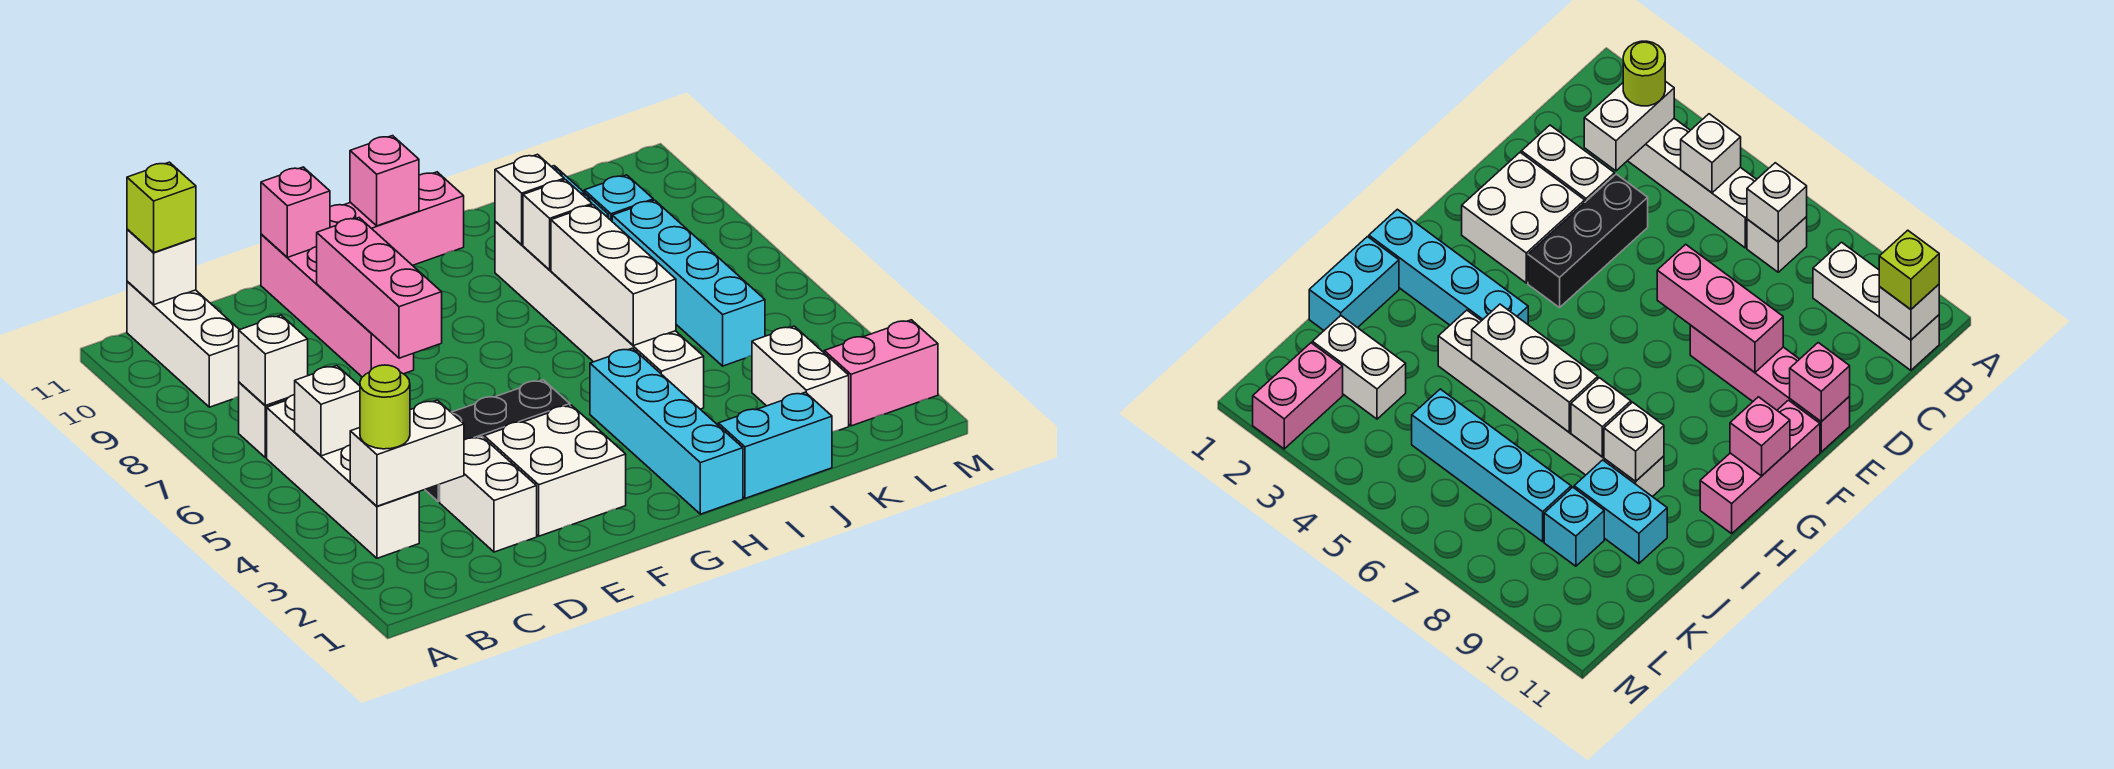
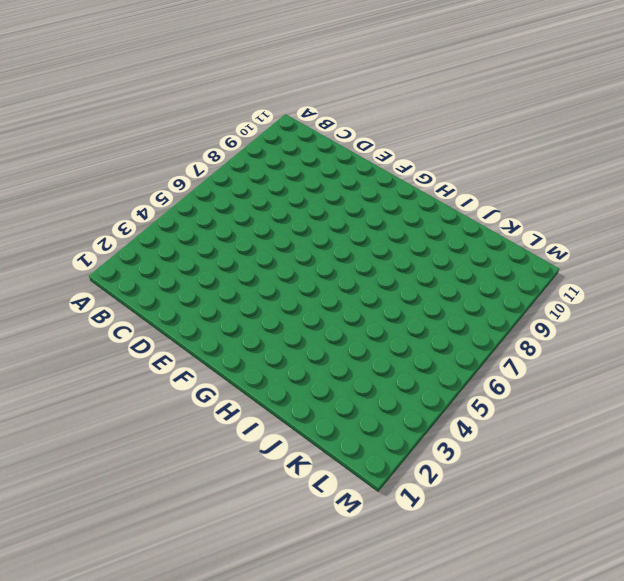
none -> white 1x4 brick [267,395,419,558]
none -> white 1x1 brick [239,382,287,458]
none -> white 1x3 brick [127,281,239,407]

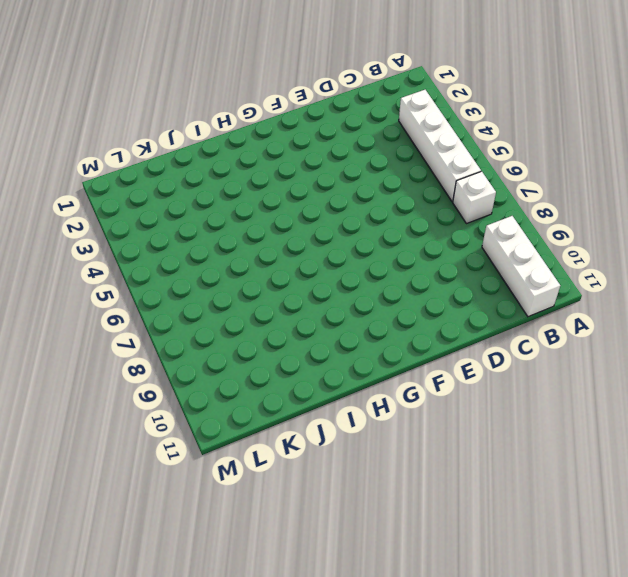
none -> white 1x2 brick [440,437,537,552]
none -> black 1x3 brick [425,380,570,502]
none -> white 2x2 brick [484,405,626,536]

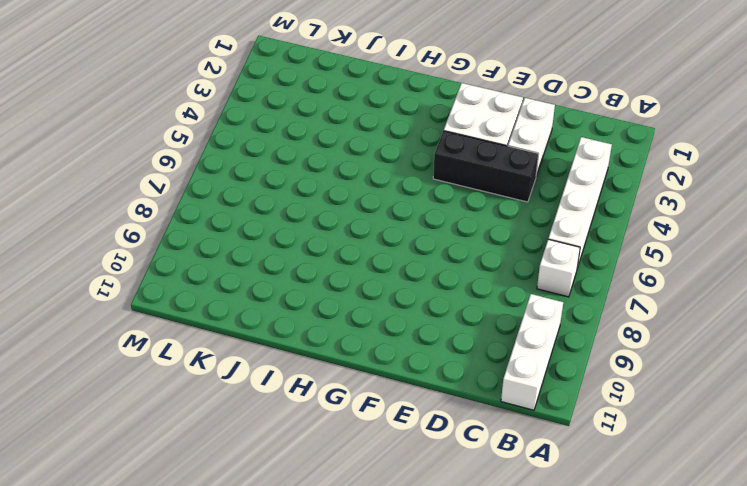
none -> pink 1x4 brick [261,234,414,377]
none -> pink 1x3 brick [330,172,464,266]
none -> cyan 1x4 brick [590,348,743,514]

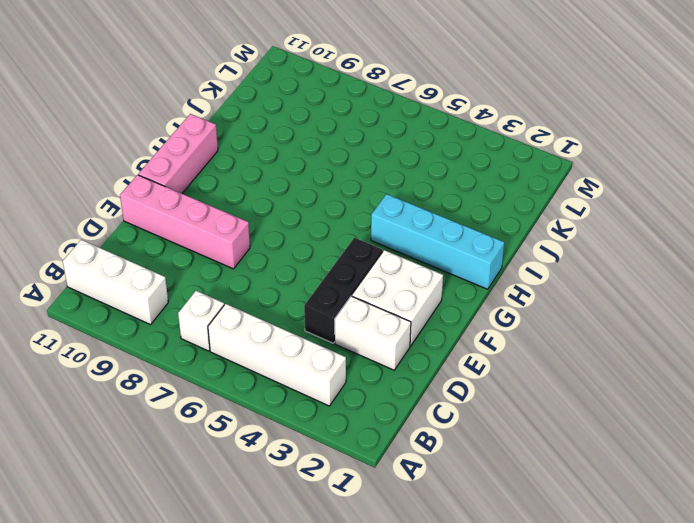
none -> cyan 1x2 brick [718,392,832,498]
none -> white 1x6 brick [495,222,704,409]
none -> cyan 1x2 brick [1574,460,1667,564]

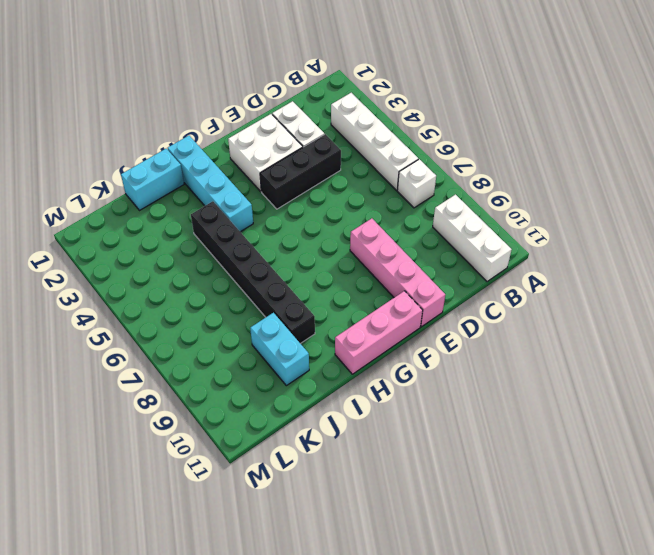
black 1x6 brick [191,201,315,344] -> white 1x6 brick [495,222,704,409]
none -> white 1x2 brick [752,326,849,432]
none -> cyan 1x4 brick [612,200,765,366]
none -> cyan 1x1 brick [584,175,653,221]

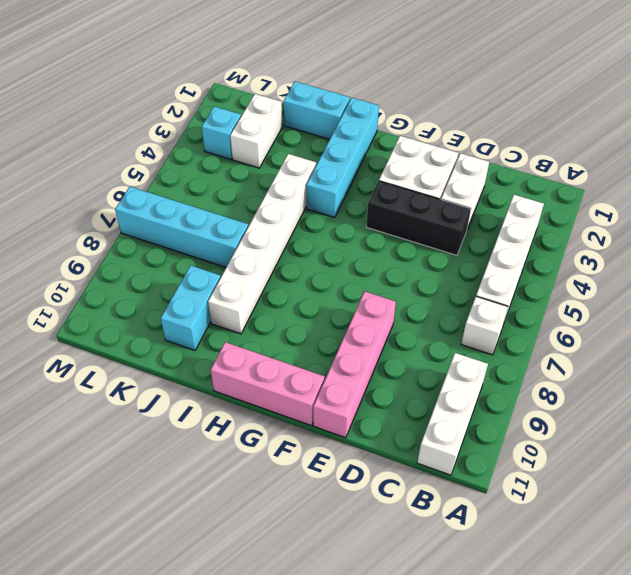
cyan 1x4 brick [115,187,248,267] -> cyan 1x4 brick turned to [612,200,765,366]
cyan 1x1 brick [202,106,241,159] -> cyan 1x1 brick moved to [584,175,653,221]
none -> pink 1x2 brick [824,320,938,426]
none -> white 1x2 brick [350,400,464,506]
none -> white 1x1 brick [295,366,360,456]

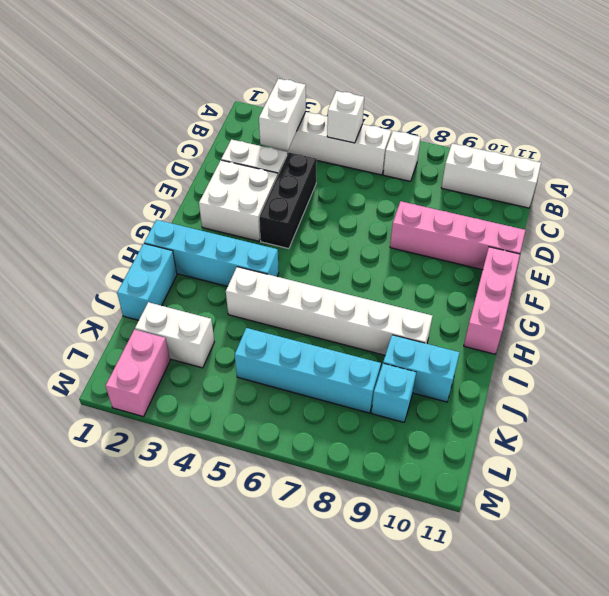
none -> white 1x1 brick [239,315,308,405]
none -> white 1x1 brick [127,229,196,305]
none -> pink 1x3 brick [317,218,442,358]

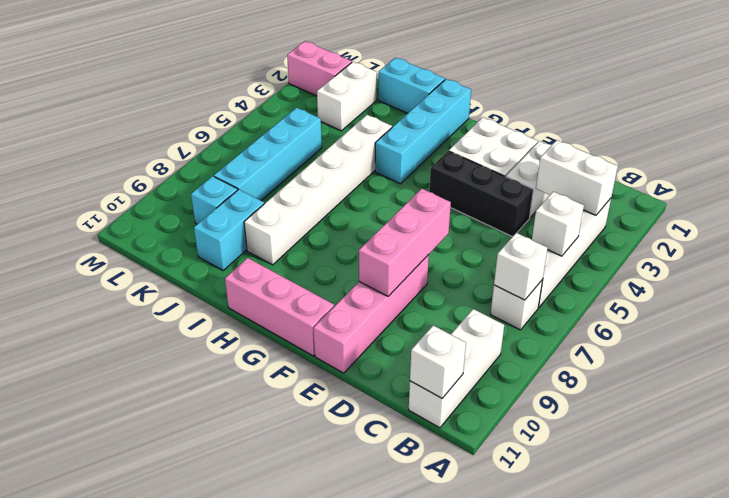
none -> pink 1x1 brick [261,167,330,257]
none -> pink 1x1 brick [350,136,419,226]
none -> white 1x3 brick [551,205,676,346]

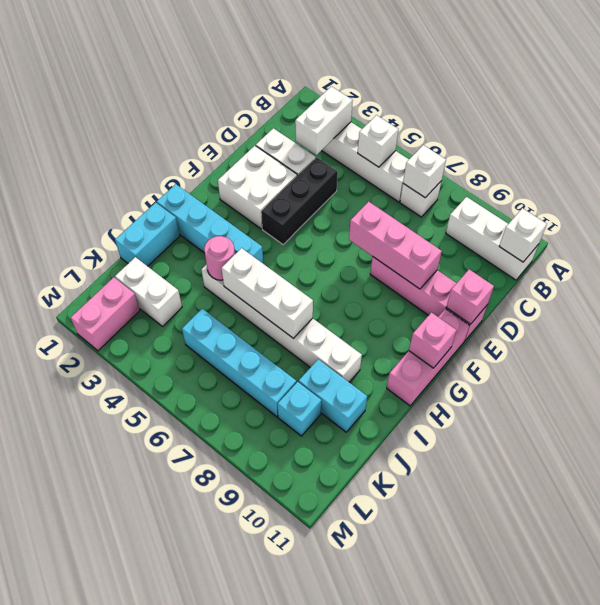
pink 1x1 round brick [204,236,235,280] -> none
none -> white 1x1 brick [523,180,592,270]
none -> white 1x1 brick [495,154,564,245]
none -> lime 1x1 round brick [360,365,410,449]

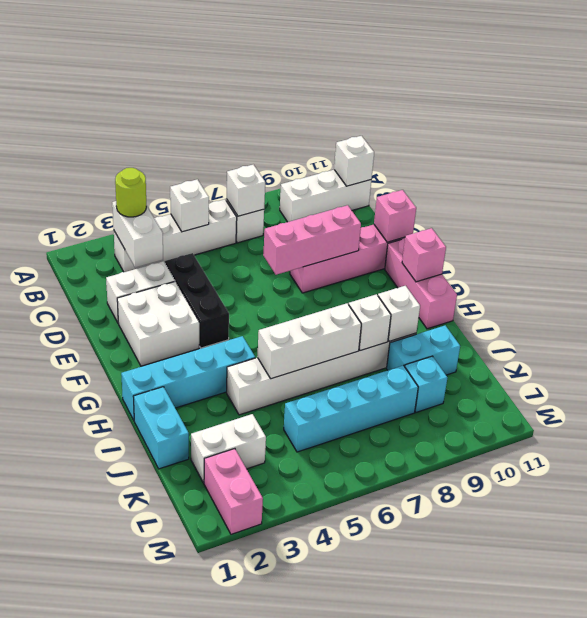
none -> lime 1x1 brick [127,162,196,252]

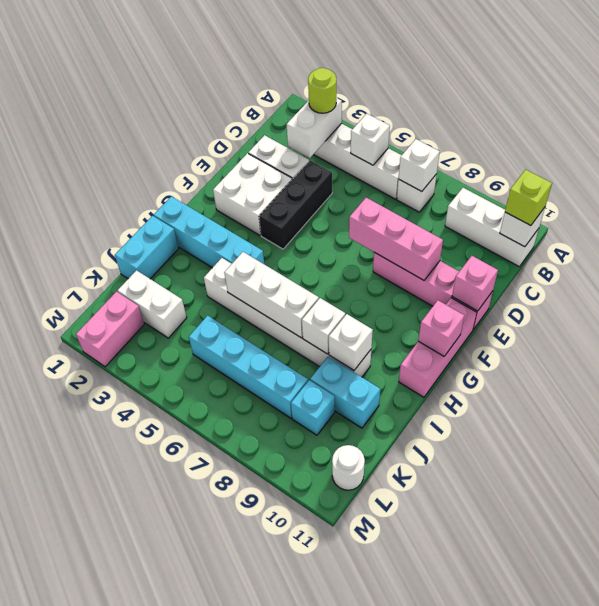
white 1x1 round brick [332,445,365,490] -> none

